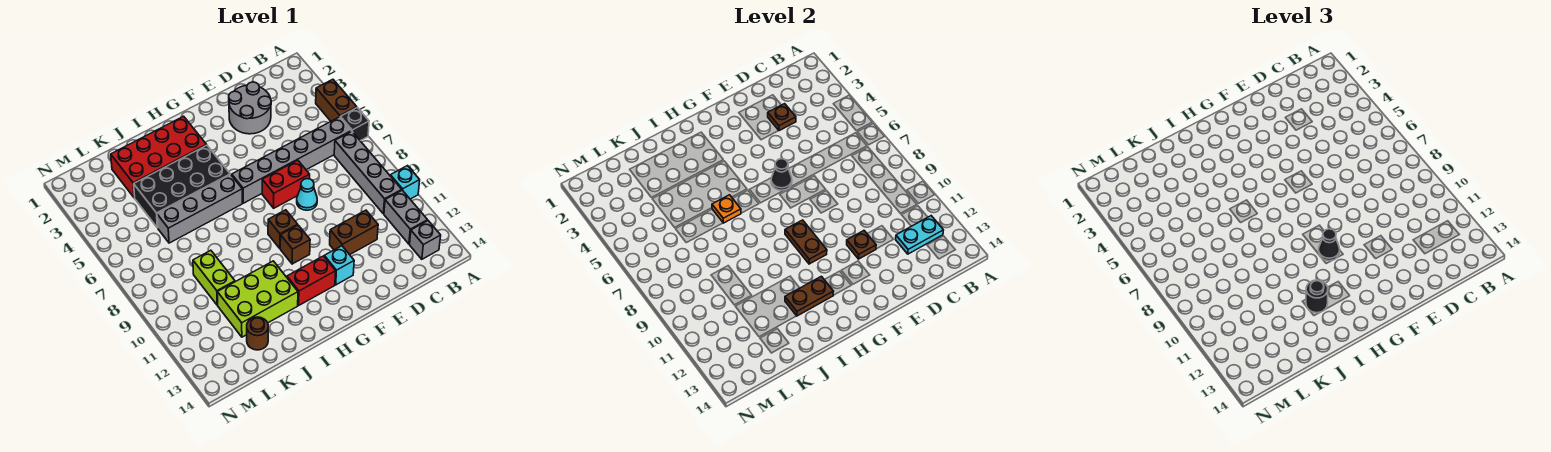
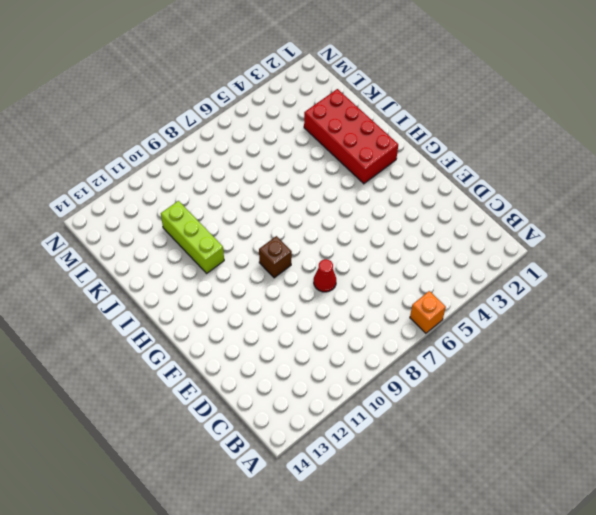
orange 1x1 brick [410,291,446,333] -> black 1x1 brick [340,108,369,141]
red 1x1 cone [314,259,336,292] -> cyan 1x1 cone [297,179,317,210]
lime 1x3 brick [161,201,224,273] -> lime 2x3 brick [217,261,298,337]
none -> brown 1x2 brick [316,79,357,121]
none -> cyan 1x1 brick [390,166,420,199]
none -> grey 1x6 brick [232,117,351,203]
none -> grey 1x4 brick [334,131,402,214]

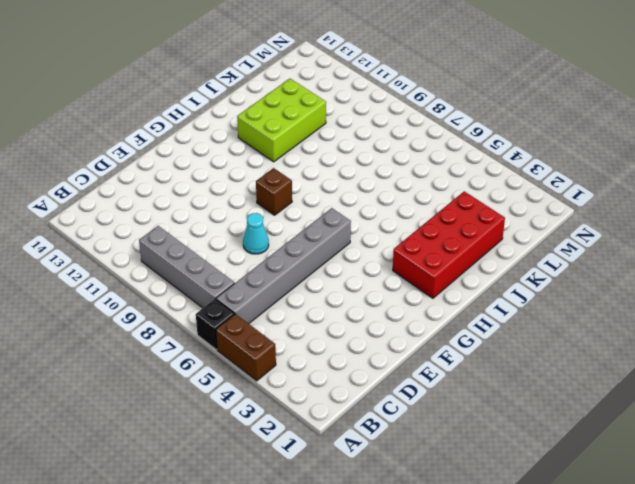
none -> cyan 1x1 brick [390,166,420,199]
none -> grey 1x2 brick [384,190,428,244]
none -> grey 1x1 brick [410,221,441,259]
none -> grey 2x2 round brick [229,82,271,134]

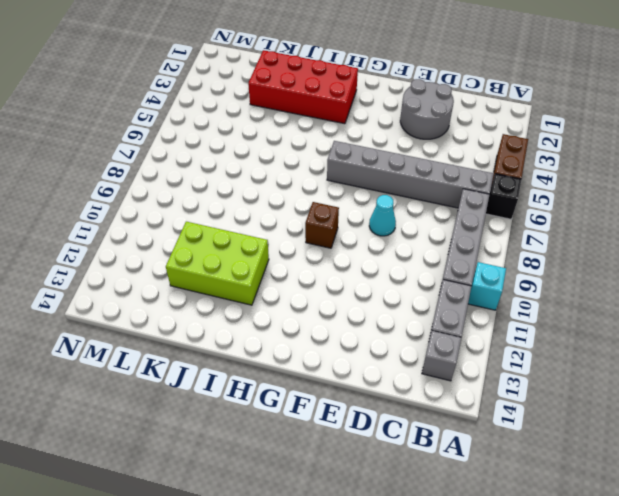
none -> brown 1x2 brick [330,210,378,255]
none -> red 1x2 brick [262,160,310,208]
none -> cyan 1x1 brick [324,246,354,285]
none -> brown 1x1 brick [280,225,310,264]

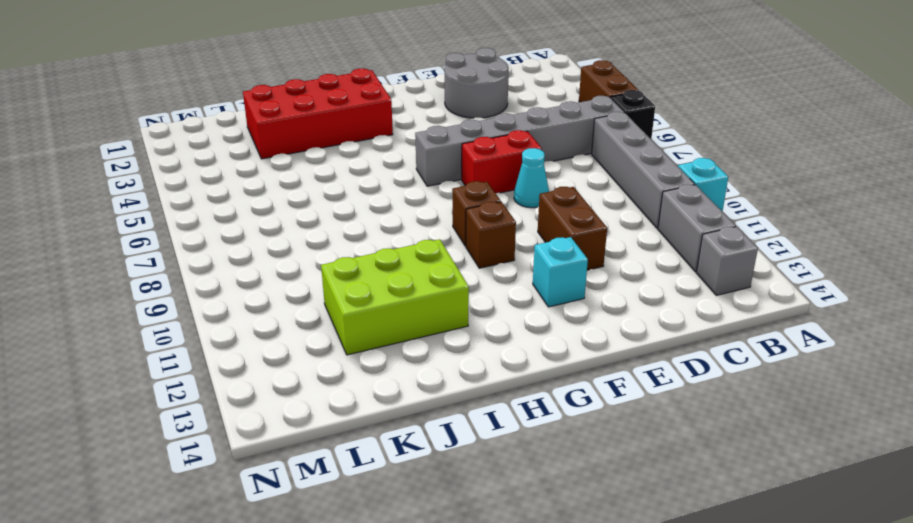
brown 1x2 brick [538,187,607,270] -> brown 1x2 brick turned to [330,210,378,255]
none -> red 1x2 brick [287,256,336,305]
none -> black 2x4 brick [134,145,230,228]
none -> grey 1x4 brick [157,175,242,243]
none -> lime 1x2 brick [193,250,235,305]

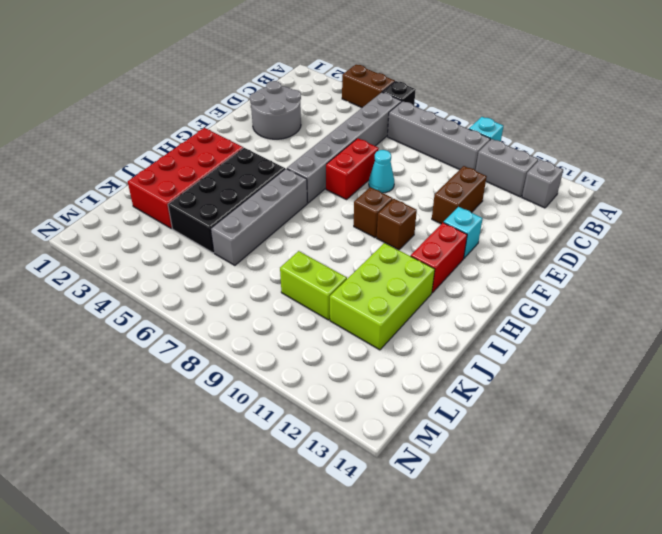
none -> brown 1x1 round brick [247,317,268,350]
none -> cyan 1x2 plate [896,216,943,254]
none -> brown 1x1 plate [768,104,796,131]
none -> brown 1x1 plate [847,231,876,259]

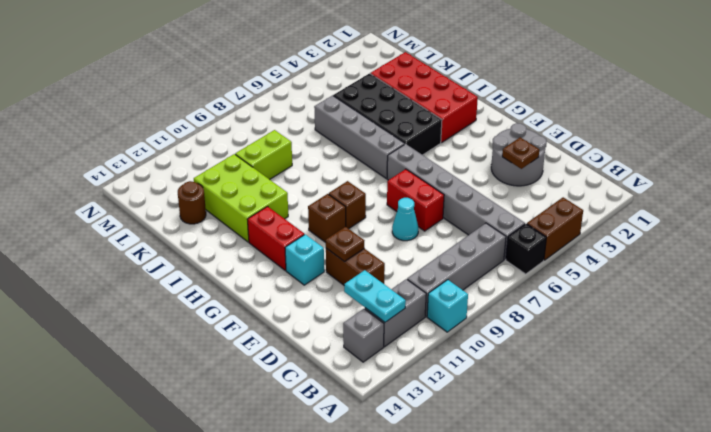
none -> black 1x1 cone [771,159,792,190]
none -> brown 1x2 plate [785,220,827,264]
none -> brown 1x2 plate [785,276,834,316]
none -> orange 1x1 plate [712,195,741,223]

